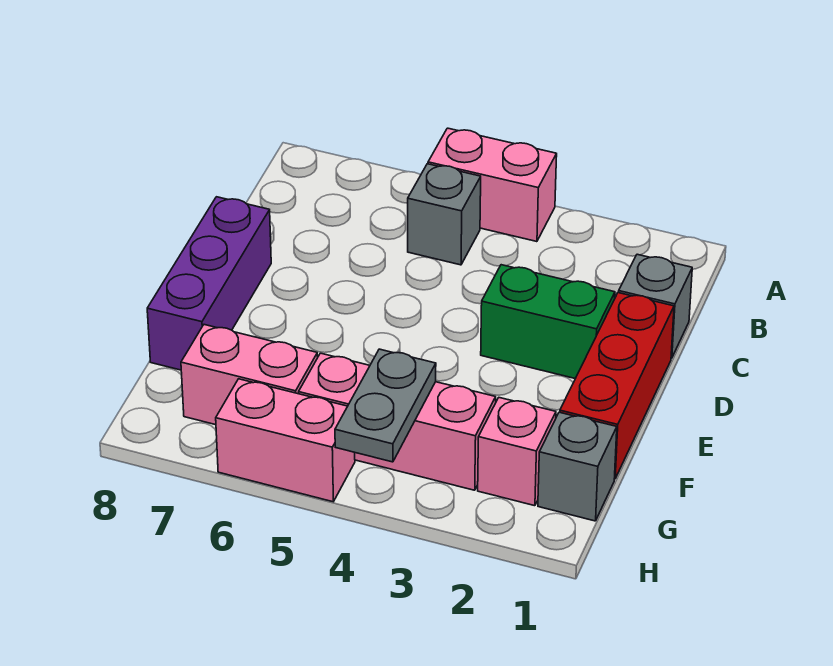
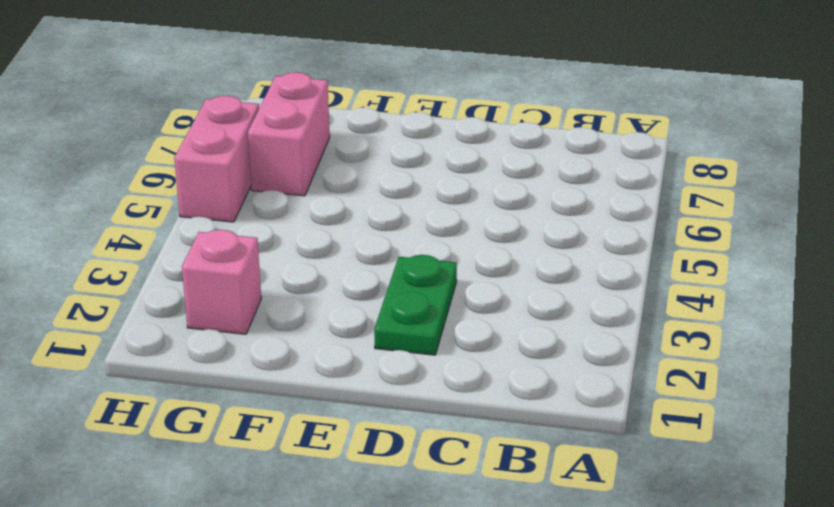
green 1x2 plate [374,255,457,355] -> green 1x2 brick [481,265,615,379]
none -> pink 1x2 brick [428,128,557,242]
none -> grey 1x1 brick [408,164,481,265]
none -> grey 1x1 brick [619,254,692,358]

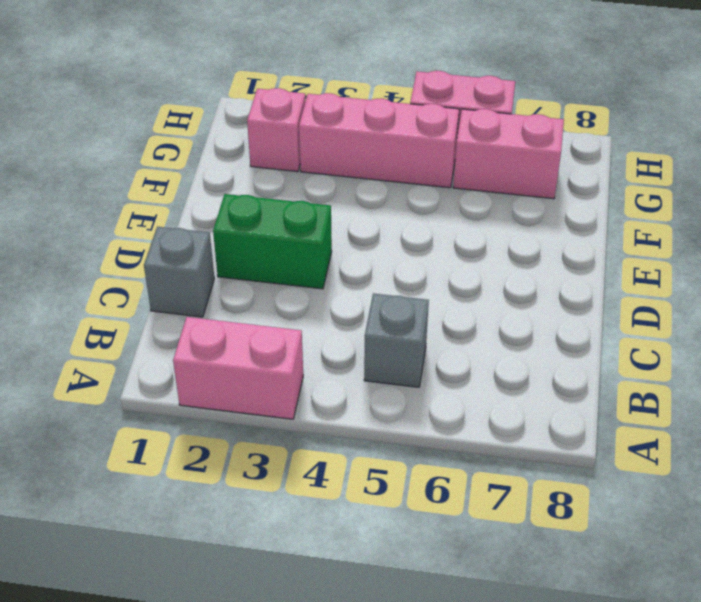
pink 1x2 brick [173,317,303,419] -> pink 1x2 brick moved to [428,128,557,242]
none -> red 1x3 brick [560,293,674,479]
none -> purple 1x3 brick [147,197,271,370]
none -> grey 1x1 brick [538,412,617,521]

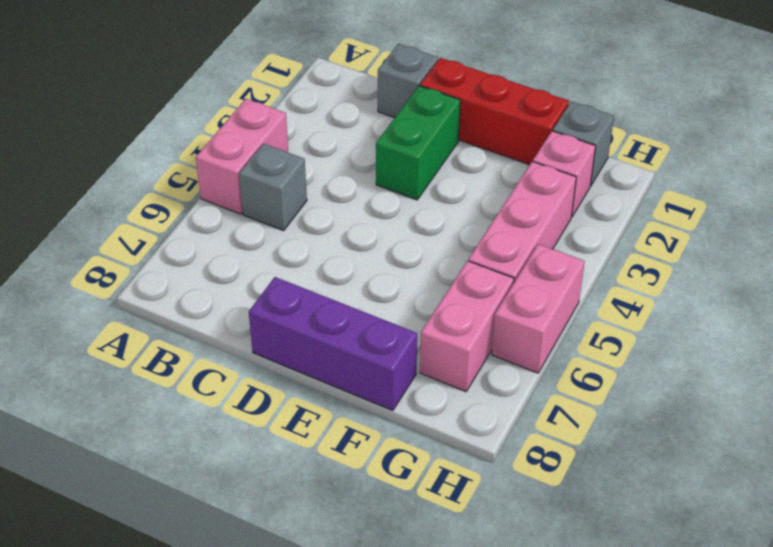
none -> grey 1x2 plate [335,349,436,462]

